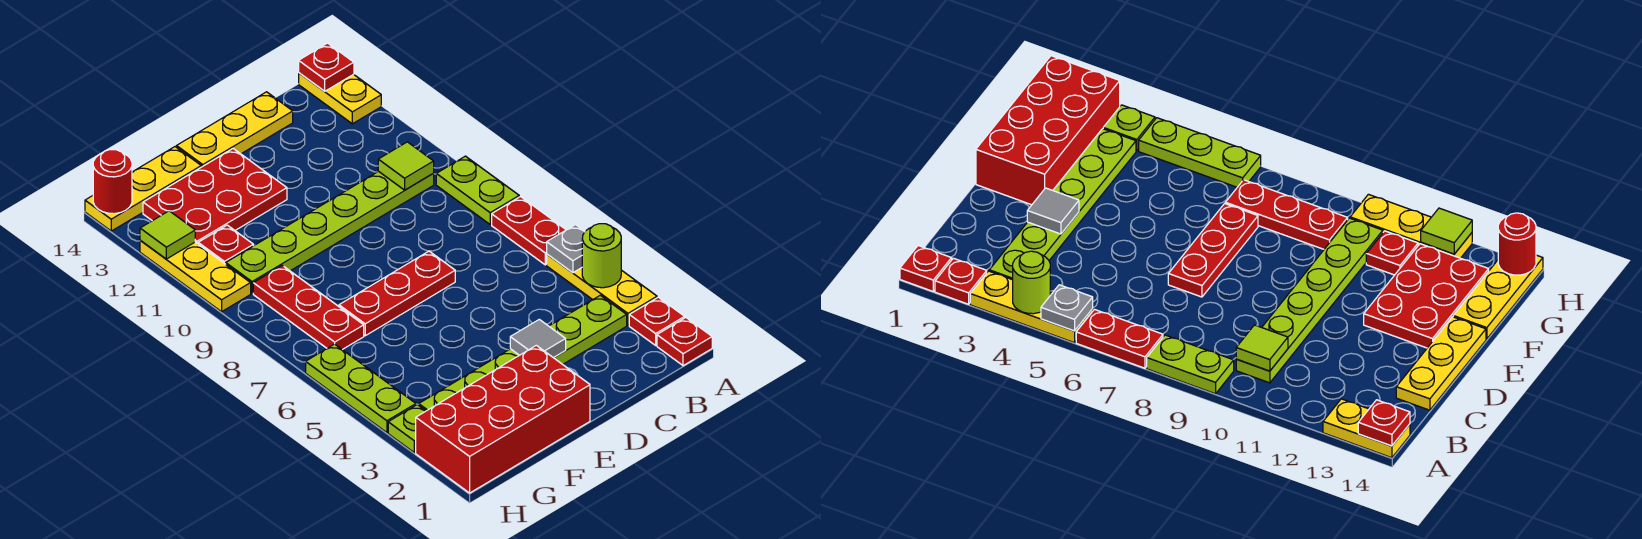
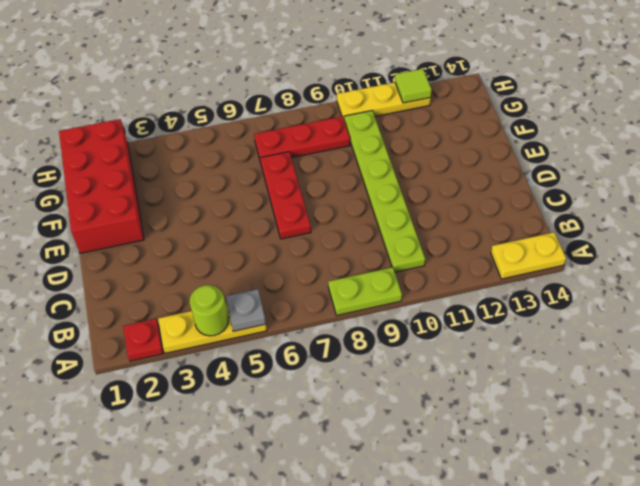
none -> red 1x1 plate [657,318,712,366]
none -> red 1x2 plate [492,197,566,265]
none -> lime 1x6 plate [419,295,627,411]

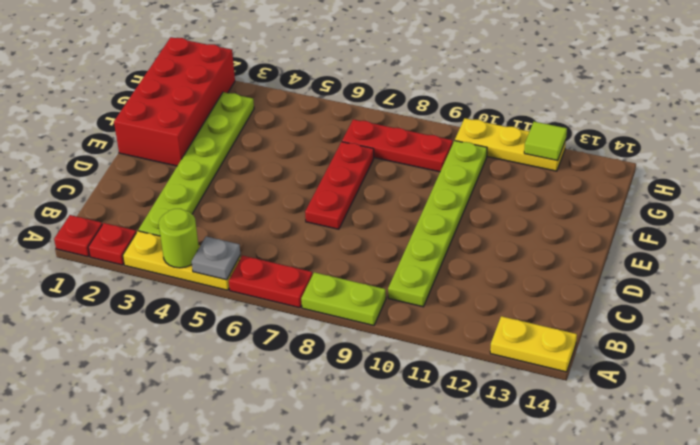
none -> yellow 1x3 plate [177,92,293,167]
none -> red 2x3 plate [143,149,287,244]
none -> yellow 1x3 plate [85,147,201,231]

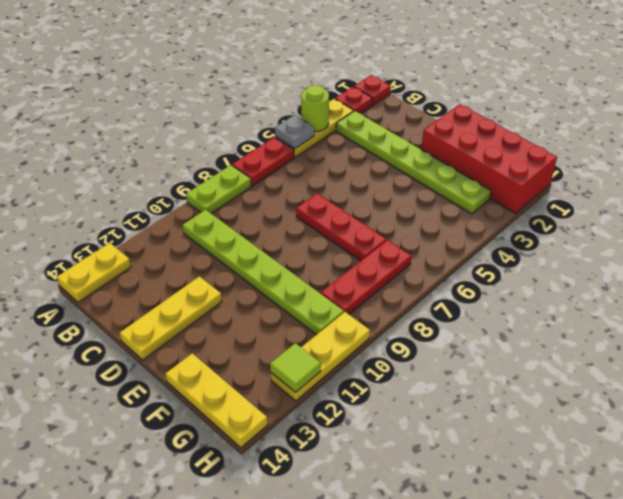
yellow 1x3 plate [120,276,222,360] -> yellow 1x3 plate turned to [177,92,293,167]
none -> red 2x3 plate [143,149,287,244]
none -> red 1x1 plate [198,225,253,264]
none -> lime 1x1 plate [388,405,426,453]

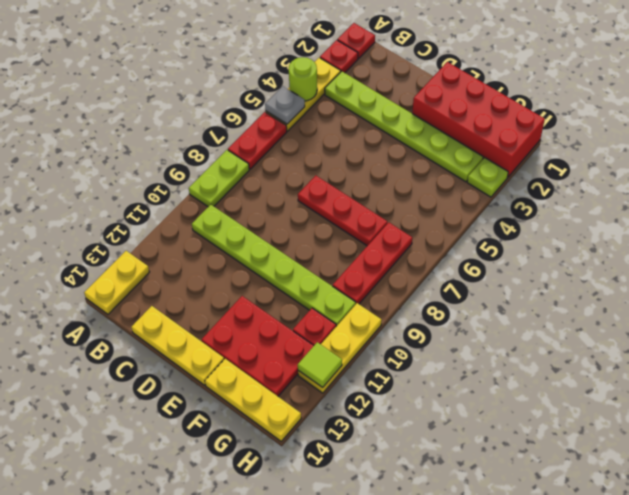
none -> lime 1x3 plate [306,344,416,433]
none -> red 1x1 plate [299,43,354,91]
none -> lime 1x1 tile [378,142,434,190]

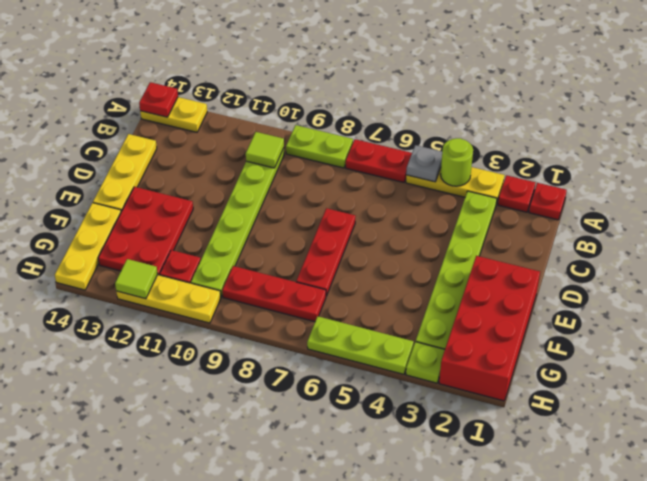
none -> grey 1x1 tile [510,319,566,358]
none -> red 1x1 round brick [93,150,132,214]

